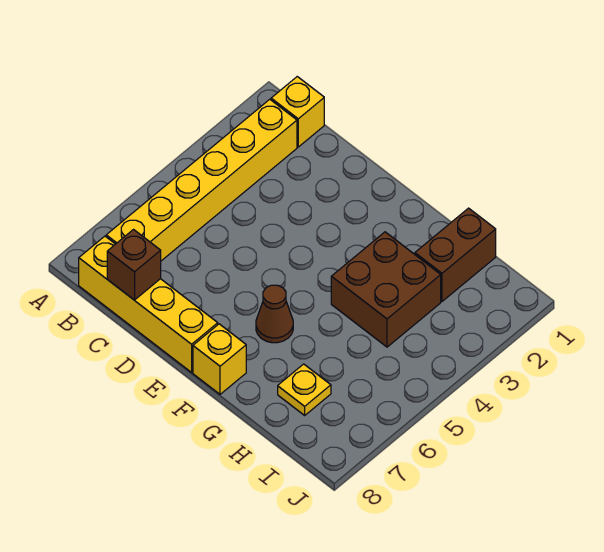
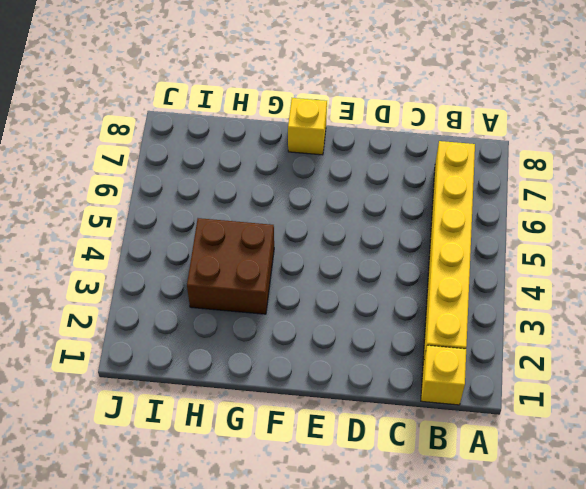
none -> yellow 1x4 brick [79,236,218,372]
none -> brown 1x1 cone [256,285,293,343]

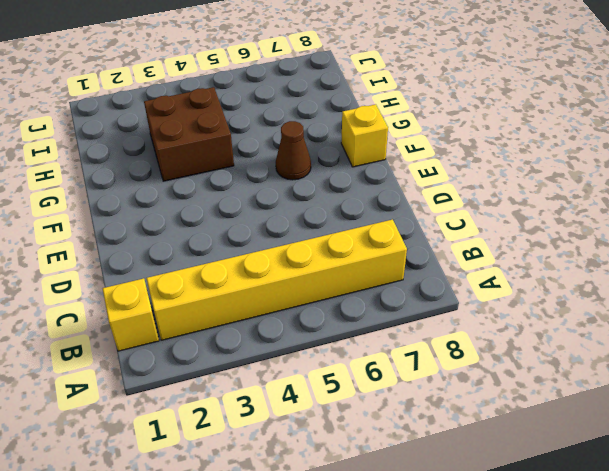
none -> yellow 1x4 brick [79,236,218,372]
none -> brown 1x2 brick [415,208,496,301]

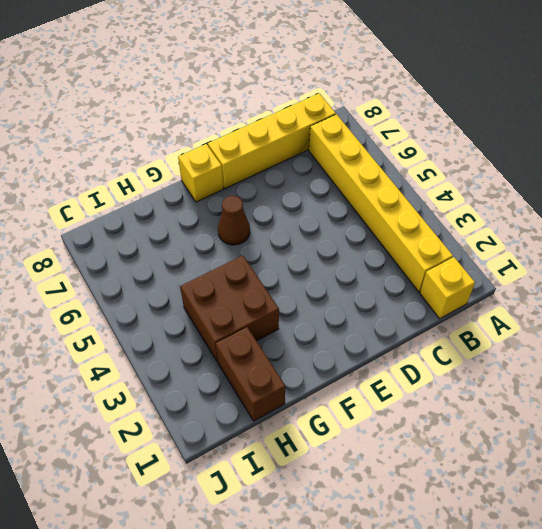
none -> yellow 1x1 plate [278,364,331,415]
none -> brown 1x1 brick [107,230,161,300]

